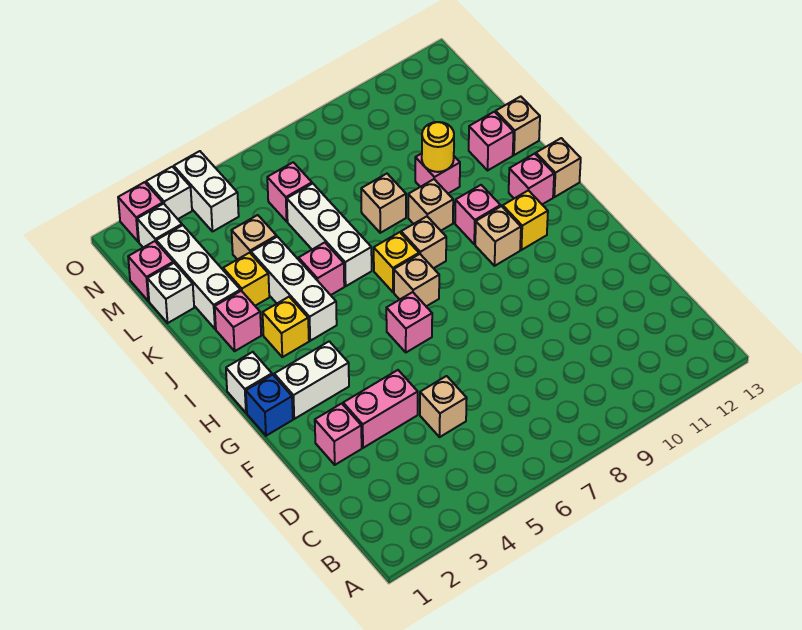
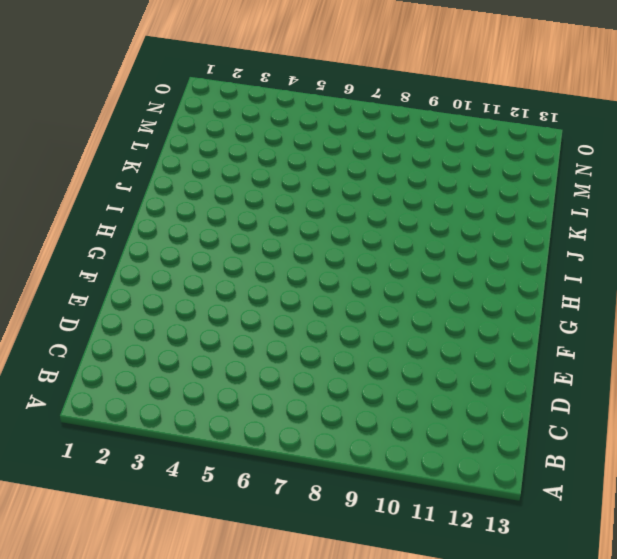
none -> tan 1x1 brick [420,376,467,437]
none -> pink 1x1 brick [315,404,362,465]
none -> pink 1x2 brick [343,370,418,448]
none -> blue 1x1 brick [246,375,293,436]

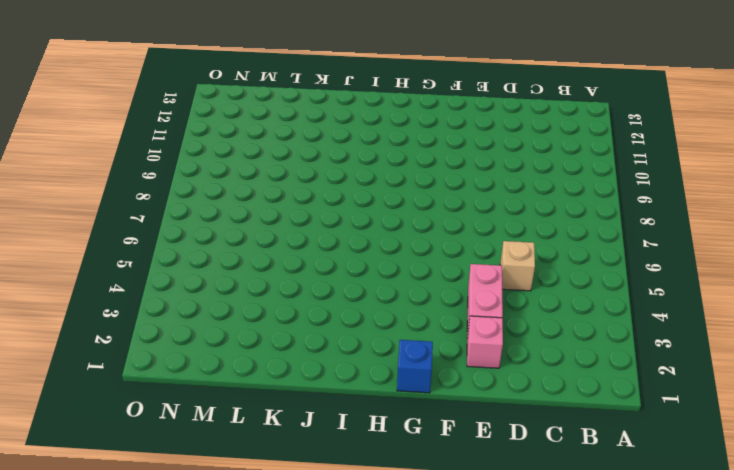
none -> white 1x2 brick [274,341,349,419]
none -> pink 1x1 brick [386,292,432,352]
none -> white 1x1 brick [226,352,272,413]
none -> tan 1x1 brick [394,254,439,306]

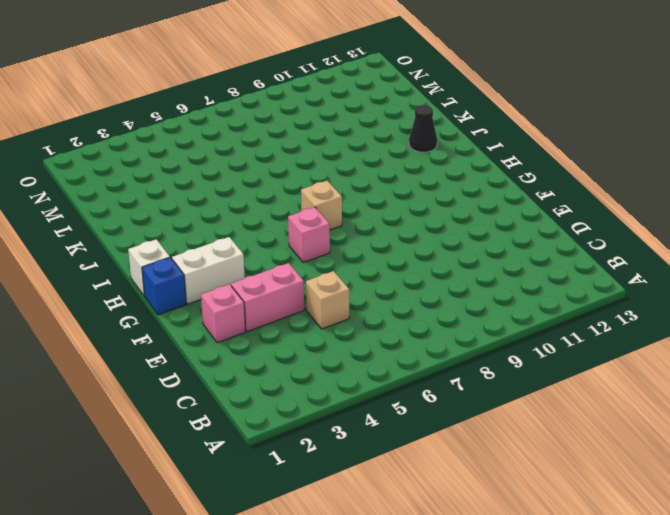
black 1x1 cone [409,105,437,152] -> none
none -> tan 1x1 brick [475,206,521,266]
none -> yellow 1x1 brick [503,190,548,250]
none -> yellow 1x1 brick [263,297,309,357]
none -> white 1x3 brick [251,237,337,341]

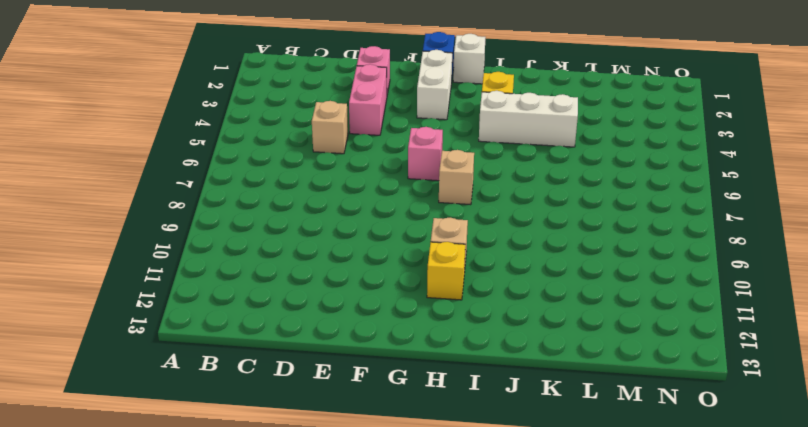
none -> yellow 1x1 brick [374,232,419,292]
none -> tan 1x1 brick [401,216,446,268]
none -> pink 1x1 brick [455,185,501,244]
none -> pink 1x1 brick [509,154,554,204]

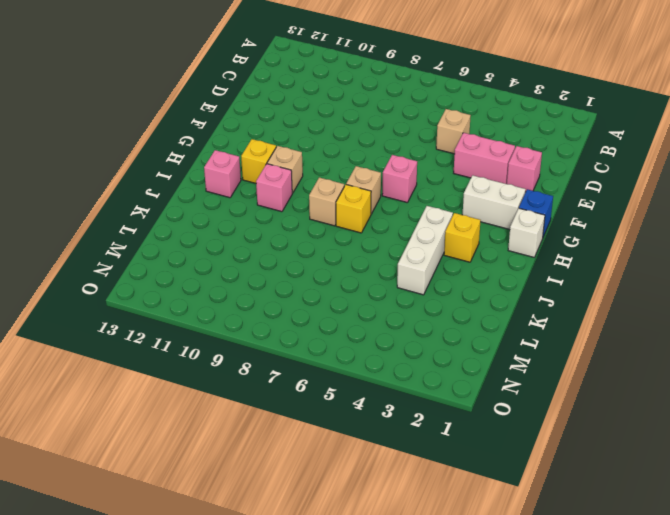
none -> tan 1x1 brick [536,138,581,197]
none -> pink 1x1 brick [215,291,261,351]
none -> pink 1x1 brick [299,242,344,295]
none -> white 1x3 brick [287,184,372,286]

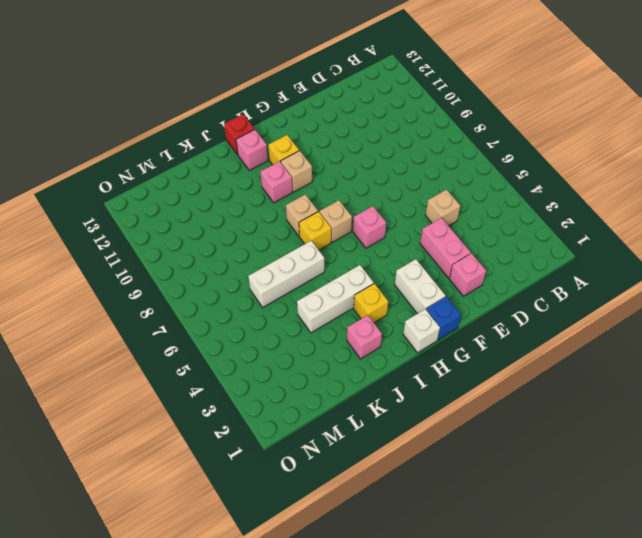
red 1x1 brick [224,114,254,155] -> tan 1x1 brick [536,138,581,197]
none -> pink 1x1 brick [299,242,344,295]
none -> tan 1x1 brick [408,179,453,231]
none -> white 1x3 brick [156,225,240,329]
none -> yellow 1x1 brick [223,253,269,306]

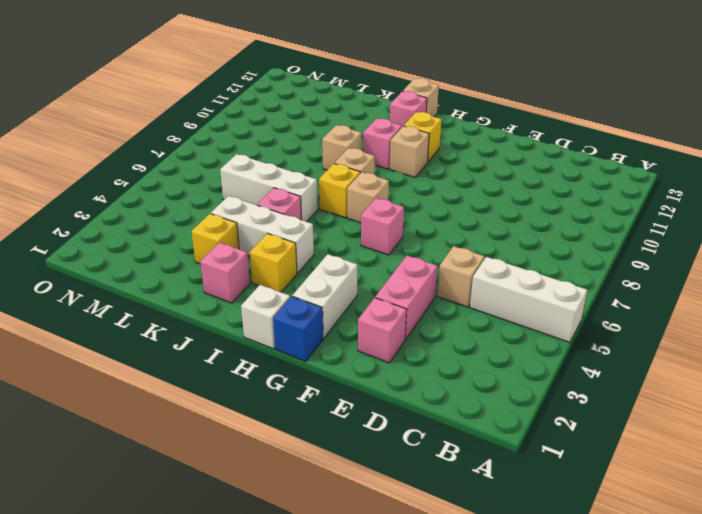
white 1x3 brick [470,257,587,342] -> white 1x3 brick moved to [156,225,240,329]
none -> tan 1x1 brick [361,174,406,233]
none -> pink 1x1 brick [415,154,460,193]
none -> pink 1x1 brick [469,112,514,170]
none -> tan 1x1 brick [496,96,540,155]

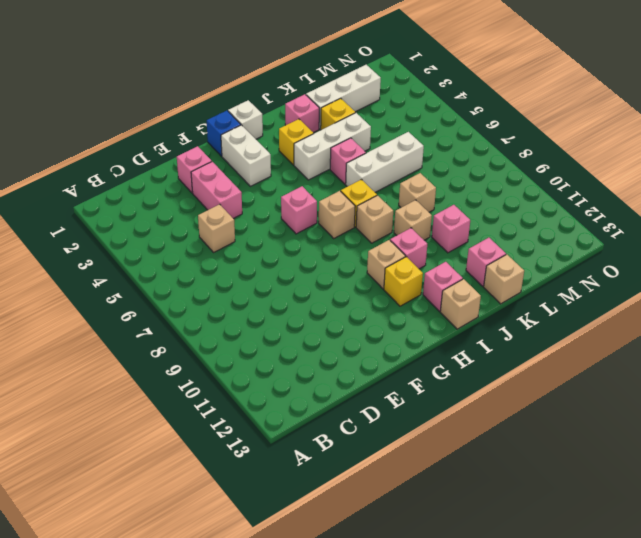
none -> white 1x1 brick [147,263,194,323]
none -> tan 1x1 brick [231,215,277,260]
none -> pink 1x1 brick [128,241,173,301]
none -> pink 1x1 brick [267,162,312,221]

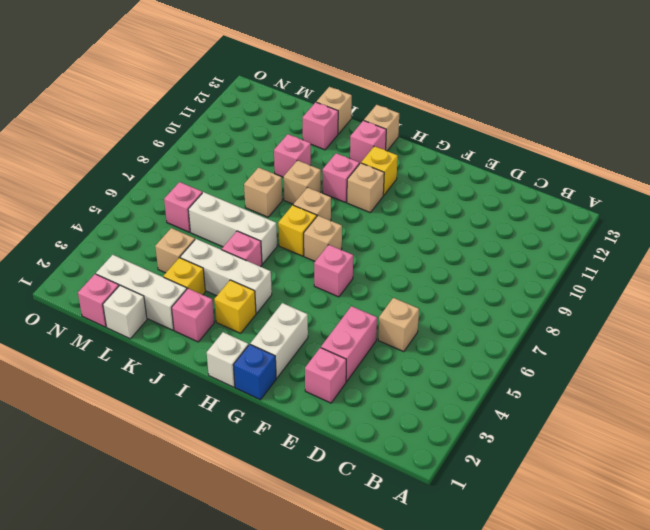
none -> white 1x1 brick [137,204,182,247]
none -> white 1x2 brick [174,151,239,231]
none -> pink 1x1 brick [118,182,163,242]
none -> white 1x1 brick [146,167,192,219]

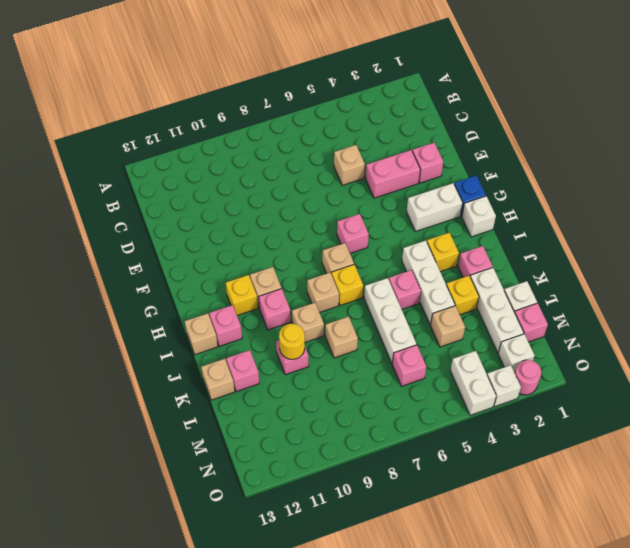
pink 1x1 round brick [515,360,541,395] -> pink 1x1 brick [118,182,163,242]

